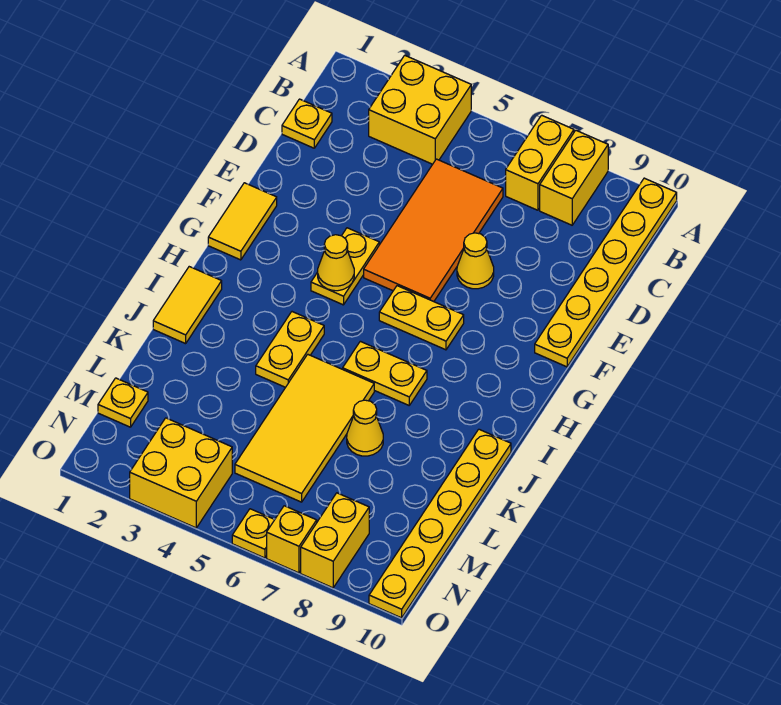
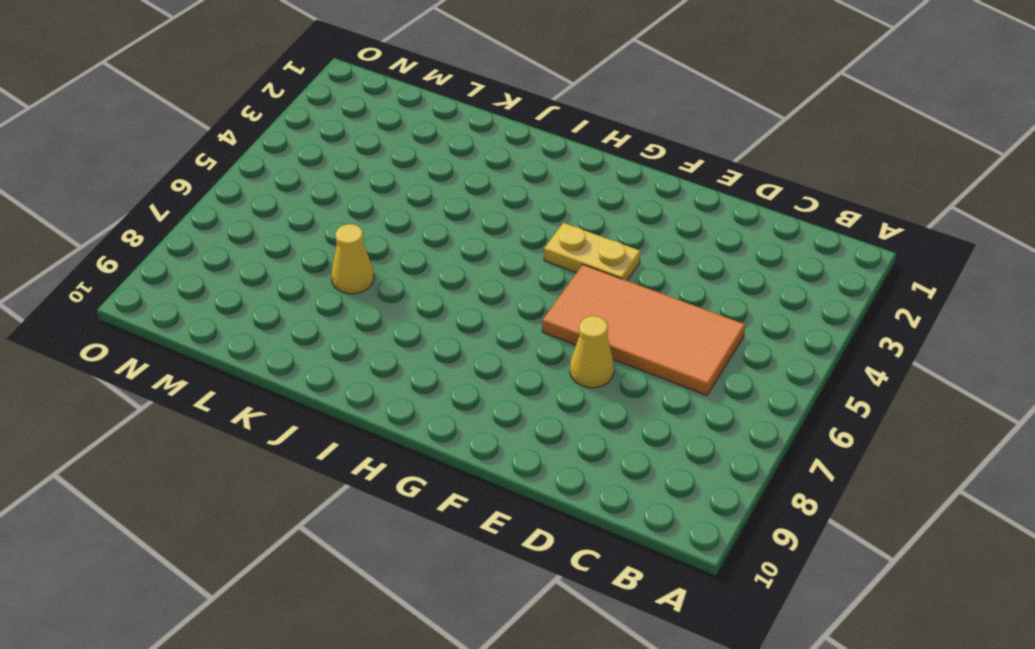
none -> yellow 2x2 brick [369,55,471,164]
none -> yellow 1x2 brick [506,115,574,210]
none -> yellow 1x2 brick [540,130,608,225]

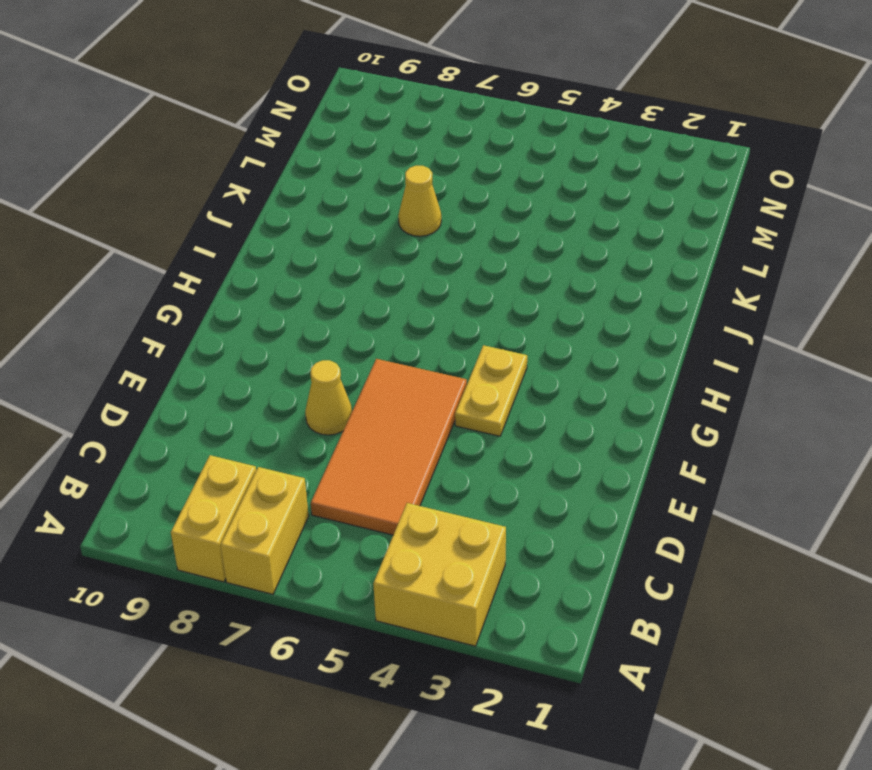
none -> yellow 1x6 plate [535,178,677,367]
none -> yellow 1x1 plate [282,99,332,148]
none -> yellow 1x2 tile [208,183,277,260]

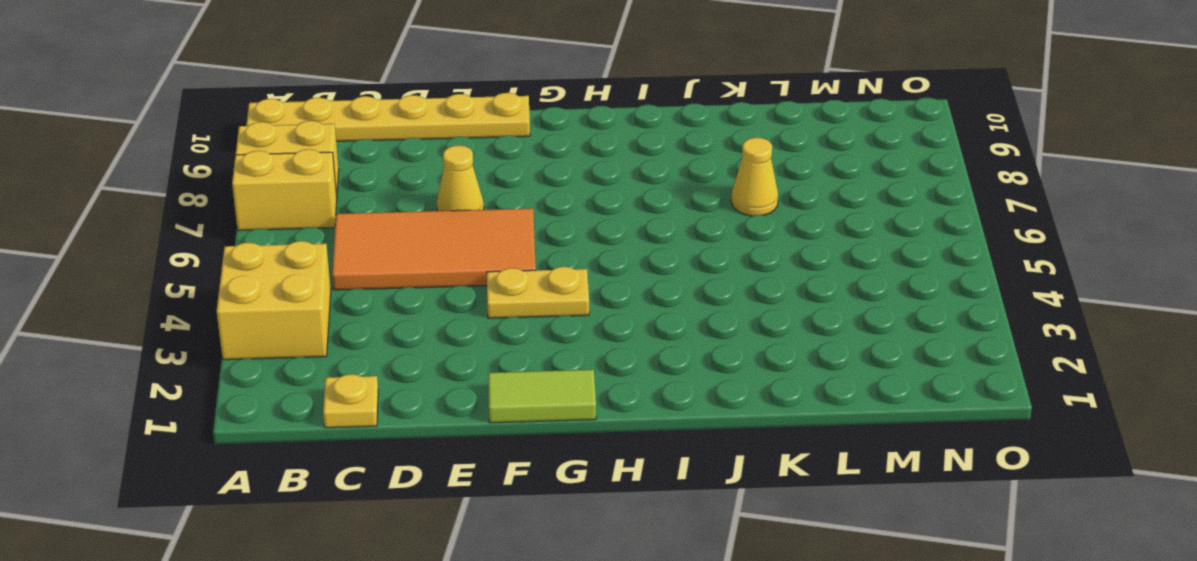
lime 1x2 tile [488,370,596,423] -> yellow 1x2 tile [208,183,277,260]
none -> yellow 1x2 plate [379,286,464,350]
none -> yellow 1x2 tile [153,267,222,344]
none -> yellow 1x2 plate [256,312,324,387]

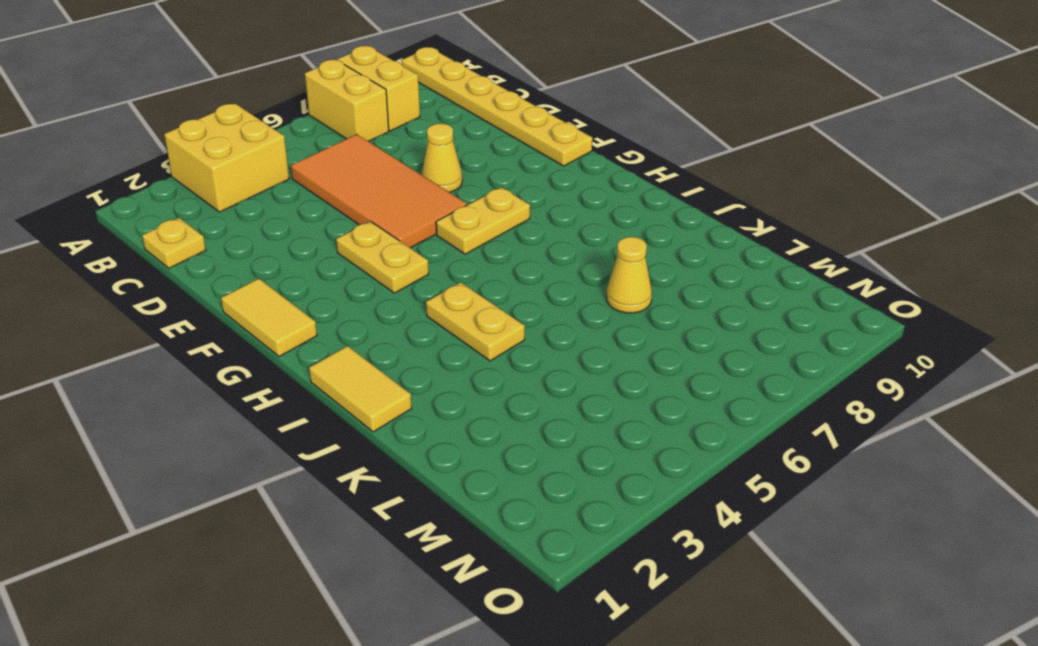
none -> yellow 1x2 plate [343,341,427,405]
none -> yellow 2x4 tile [235,354,374,502]
none -> yellow 1x6 plate [369,429,511,618]

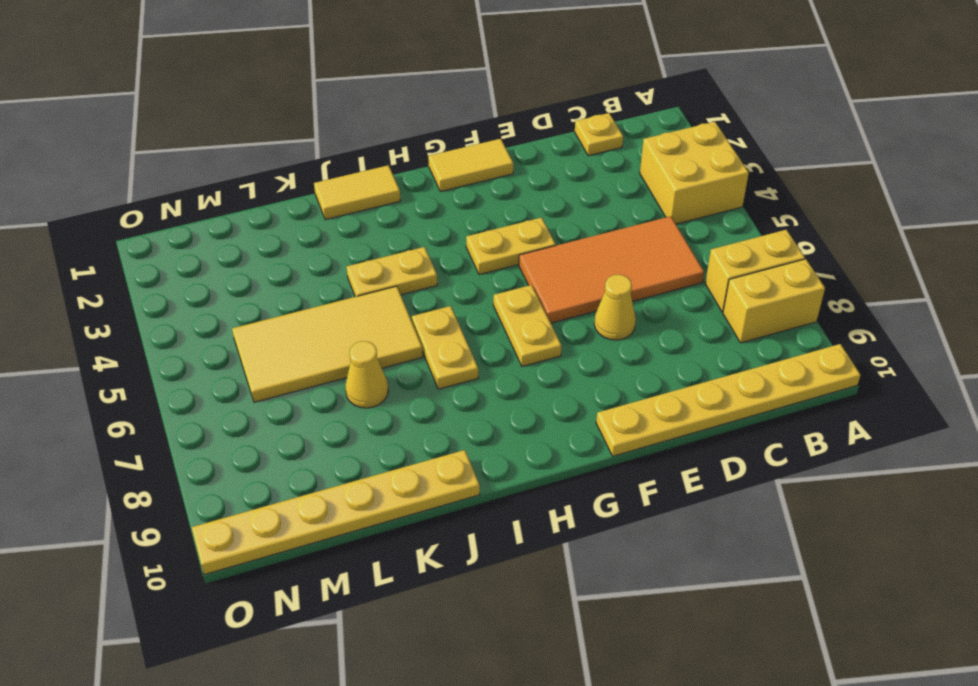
none -> yellow 1x1 plate [98,378,148,427]
none -> yellow 2x2 brick [130,418,232,528]
none -> yellow 1x2 brick [301,493,369,588]

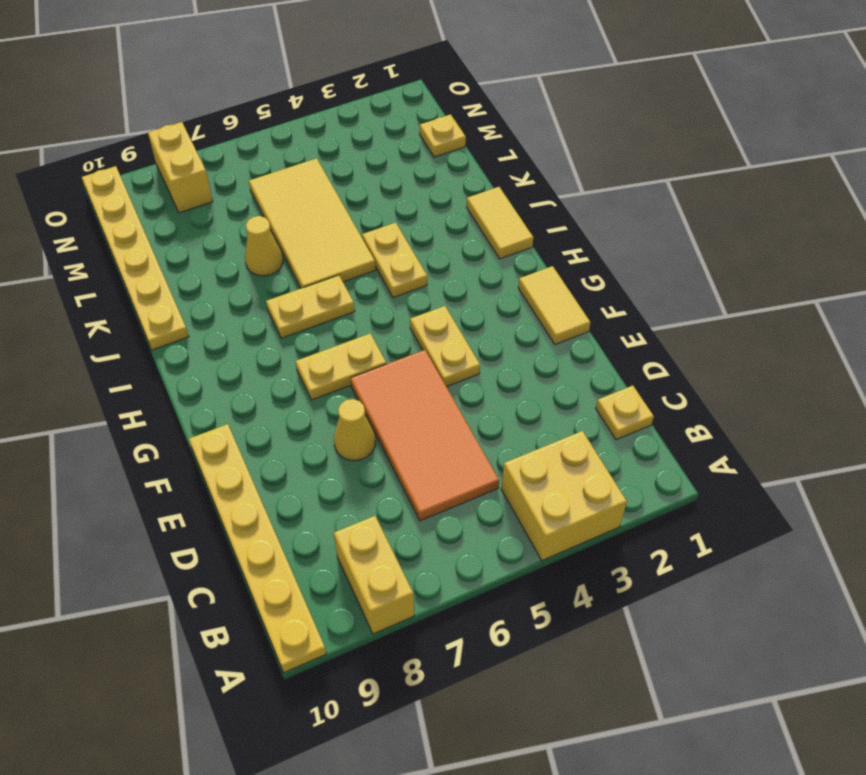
none -> yellow 1x2 brick [506,115,574,210]
none -> yellow 2x2 brick [130,418,232,528]
none -> yellow 1x1 plate [232,509,275,558]

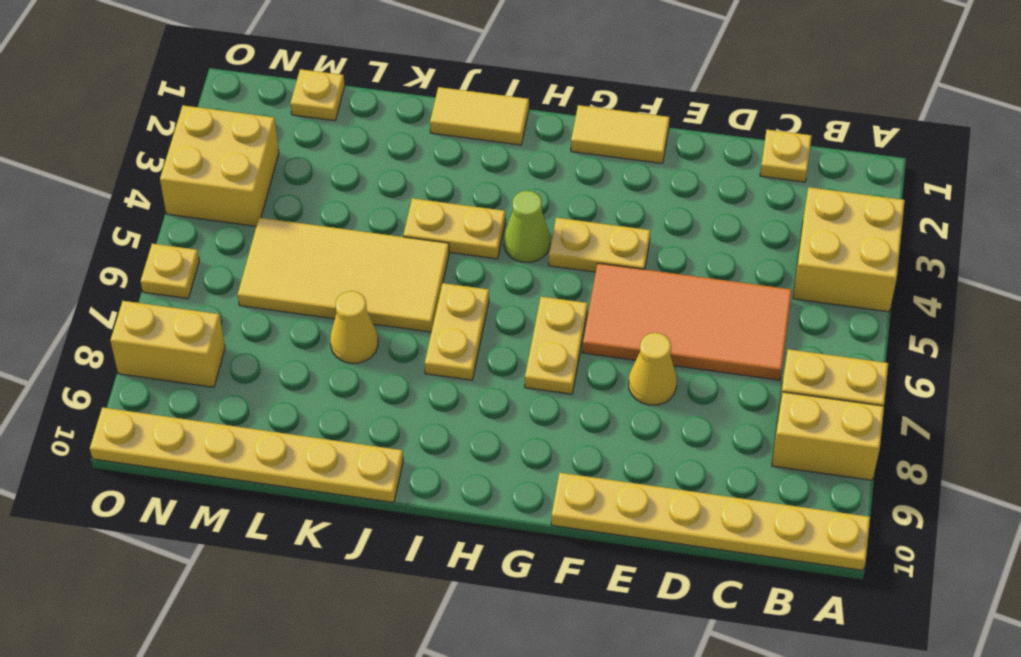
lime 1x1 cone [504,191,550,262] -> none
none -> yellow 1x1 brick [267,506,317,573]
none -> yellow 1x1 cone [318,235,354,291]

